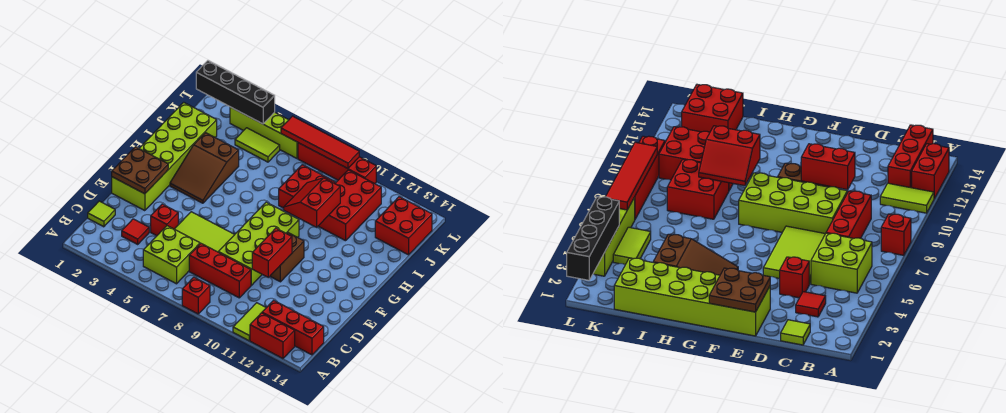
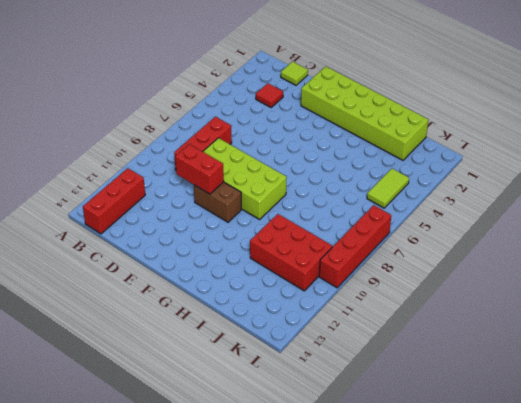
none -> red 1x1 brick [182,277,210,314]
none -> lime 1x2 tile [233,303,266,341]
none -> red 1x2 brick [250,313,295,358]

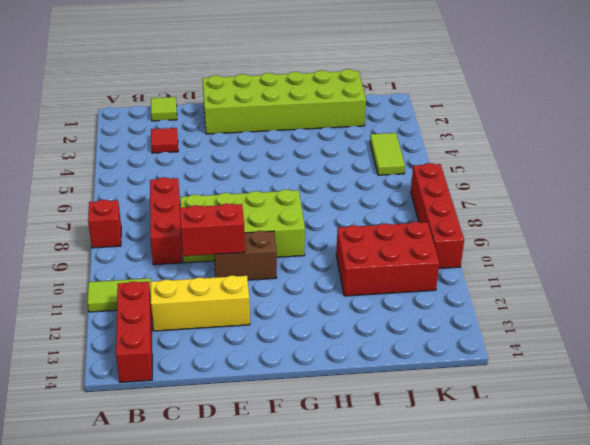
yellow 1x3 brick [151,276,250,331] -> none
none -> red 1x2 brick [250,313,295,358]
none -> lime 2x2 brick [143,226,200,284]
none -> red 1x1 brick [151,204,178,236]

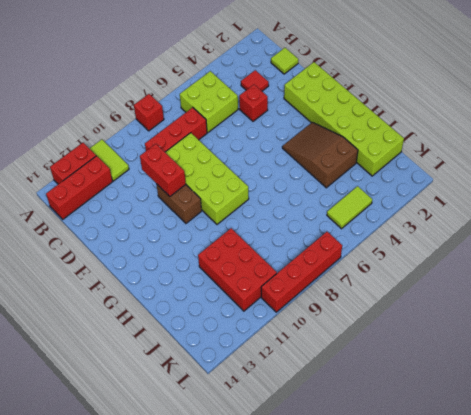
none -> lime 2x3 tile [175,212,235,252]
none -> red 2x2 brick [279,165,335,208]
none -> red 2x2 brick [375,197,432,255]

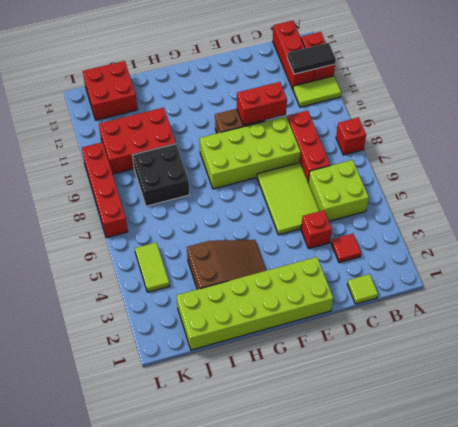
black 1x2 tile [287,43,336,74] -> none
black 2x2 brick [132,144,189,206] -> red 2x2 brick [279,165,335,208]
none -> lime 1x4 brick [230,107,298,158]
none -> brown 2x2 plate [112,147,168,194]
none -> red 2x2 slope [284,178,340,227]

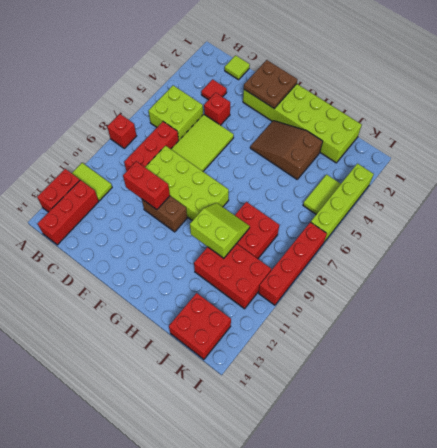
lime 2x2 slope [190,203,250,258] -> red 2x2 slope [284,178,340,227]
none -> black 1x4 brick [196,61,275,124]
none -> red 1x4 tile [281,116,359,169]

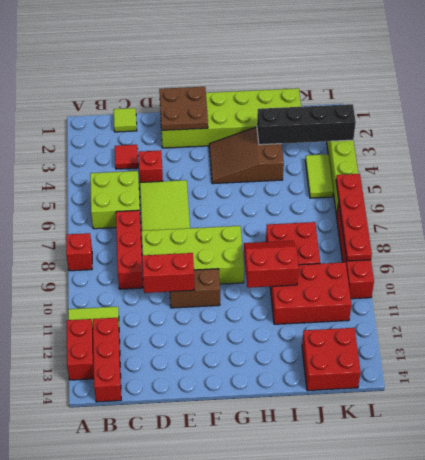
black 1x4 brick [257,104,356,145] -> black 1x4 brick turned to [196,61,275,124]
red 1x4 plate [336,174,372,261] -> red 1x4 tile [281,116,359,169]

